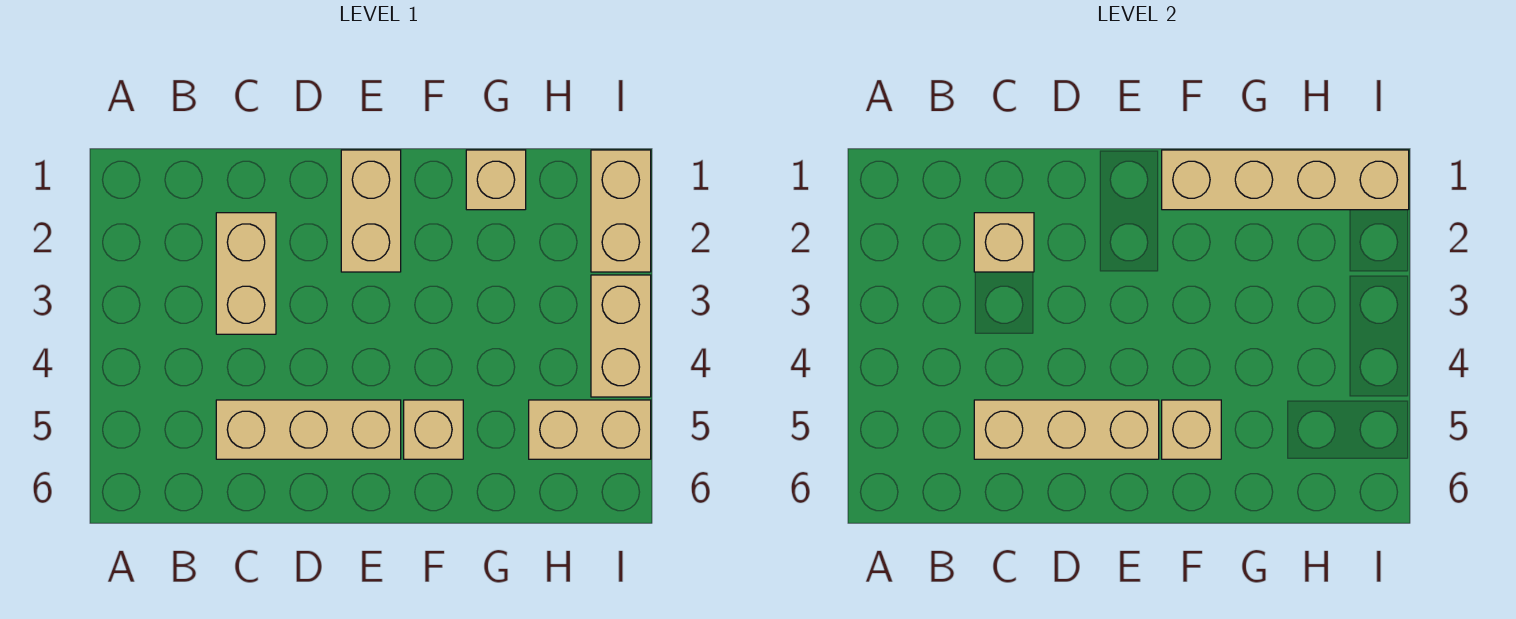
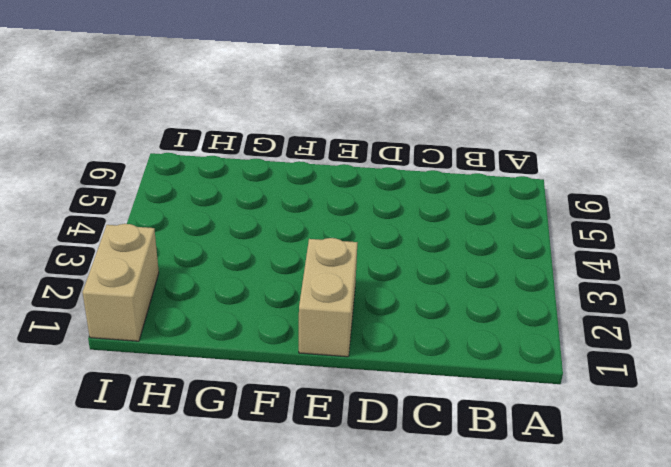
none -> tan 1x2 brick [216,213,276,334]
none -> tan 1x3 brick [216,400,401,459]
none -> tan 1x1 brick [404,400,463,459]

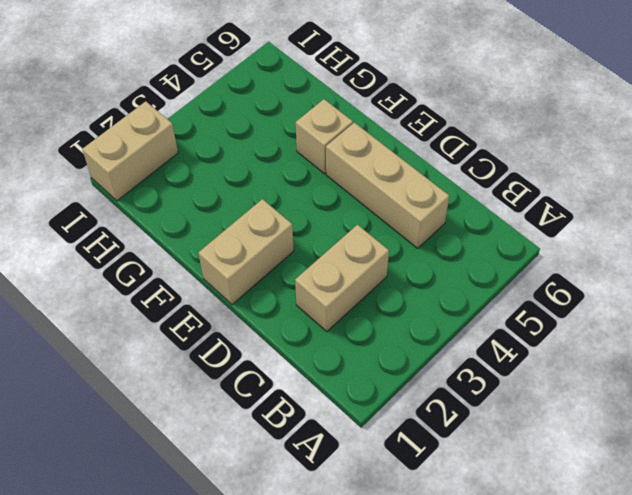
none -> tan 1x1 brick [466,150,526,210]
none -> tan 1x2 brick [529,400,651,459]
none -> tan 1x2 brick [591,275,651,397]

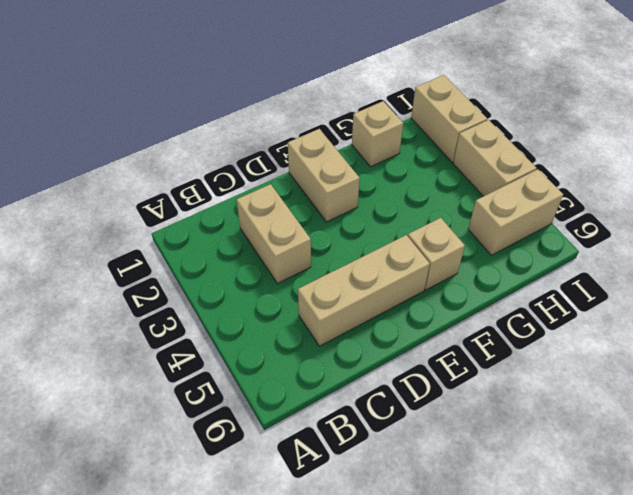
none -> tan 1x1 brick [974,213,1034,272]
none -> tan 1x3 brick [974,400,1159,459]
none -> tan 1x4 brick [1162,150,1409,210]

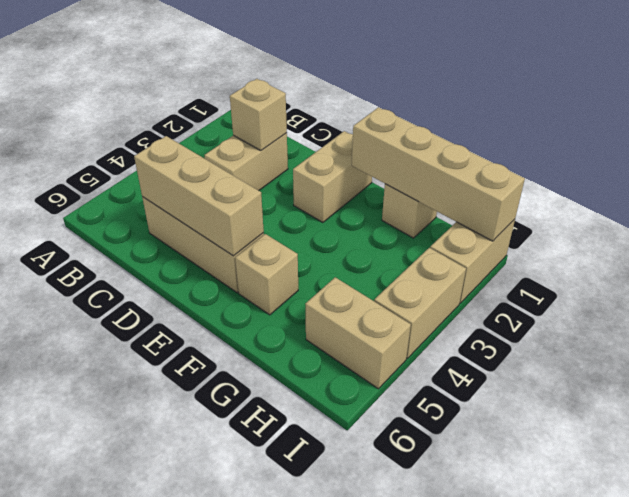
none -> tan 1x1 brick [1162,400,1221,459]

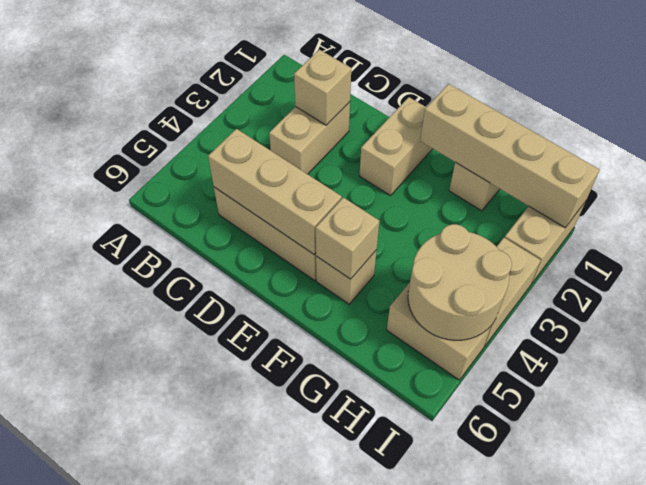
tan 2x2 round brick [408,224,512,340] -> none

